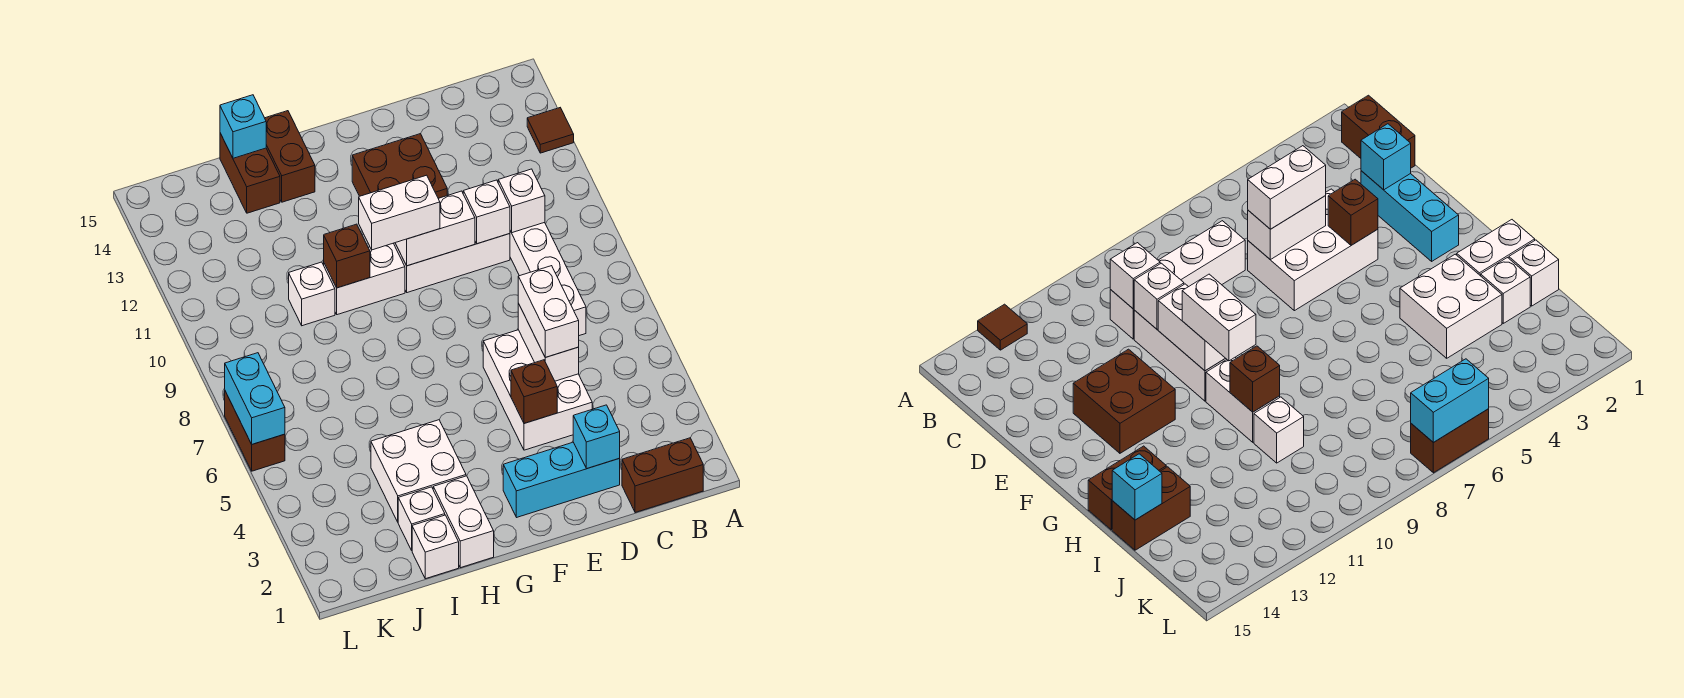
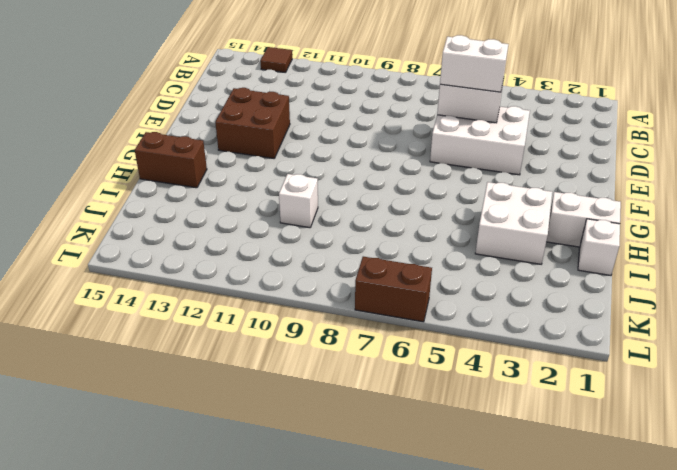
none -> brown 1x2 brick [622,438,703,513]
none -> white 1x4 brick [510,222,586,336]
none -> cyan 1x3 brick [503,442,620,517]

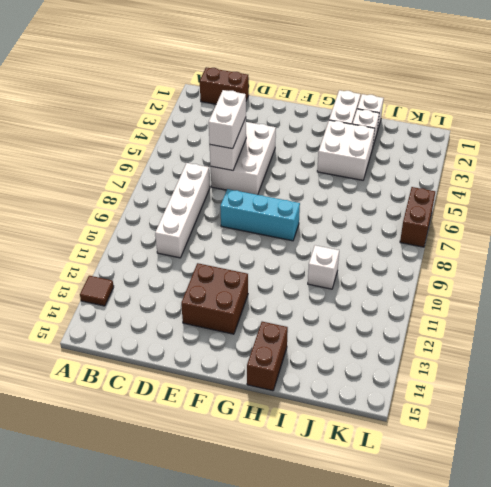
cyan 1x3 brick [220,189,300,241] -> cyan 1x3 brick moved to [503,442,620,517]
none -> white 1x3 brick [394,234,510,293]
none -> white 1x2 brick [324,243,405,315]
none -> brown 1x2 brick [220,133,280,213]

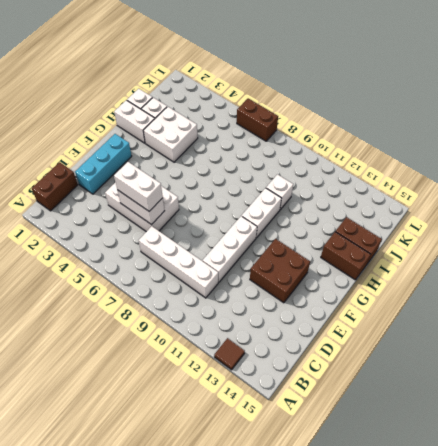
none -> white 1x1 brick [498,169,545,233]
none -> cyan 1x1 brick [573,405,620,468]
none -> white 1x1 brick [463,180,510,244]

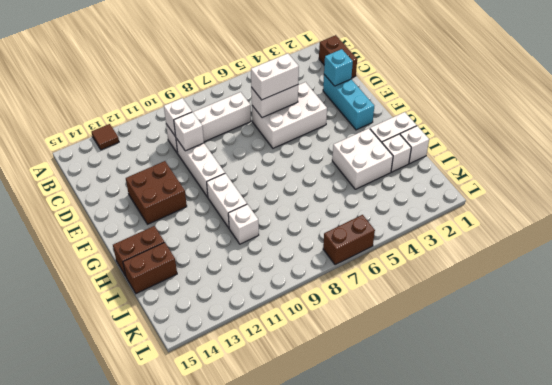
none -> brown 1x1 brick [511,360,557,423]
none -> white 1x2 brick [395,191,475,266]
none -> brown 1x1 brick [324,224,370,288]

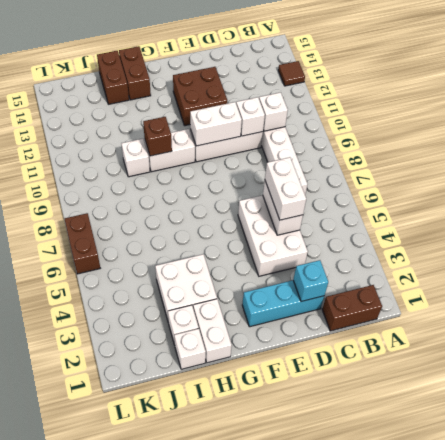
none -> brown 1x1 brick [511,360,557,423]
none -> cyan 1x1 brick [220,95,266,158]
none -> cyan 1x2 brick [225,353,285,444]

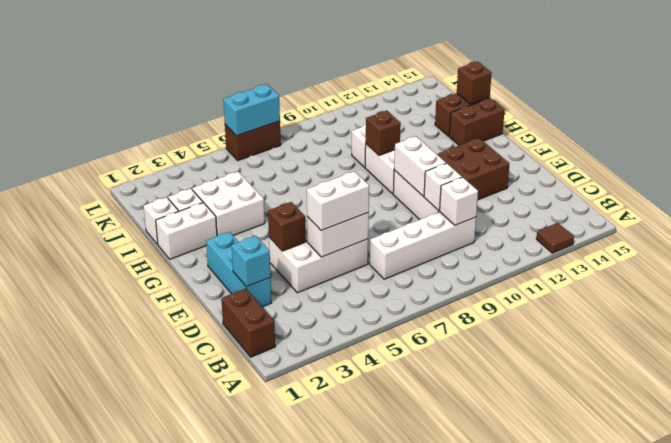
brown 1x1 brick [457,61,492,104] -> cyan 1x1 brick [220,95,266,158]
none -> white 1x2 brick [359,175,440,250]

